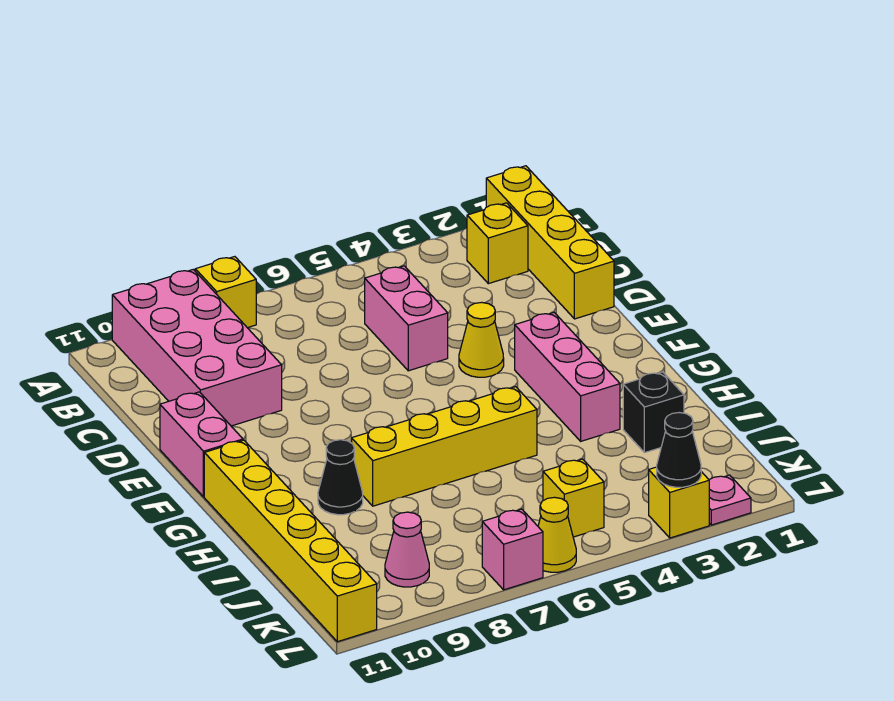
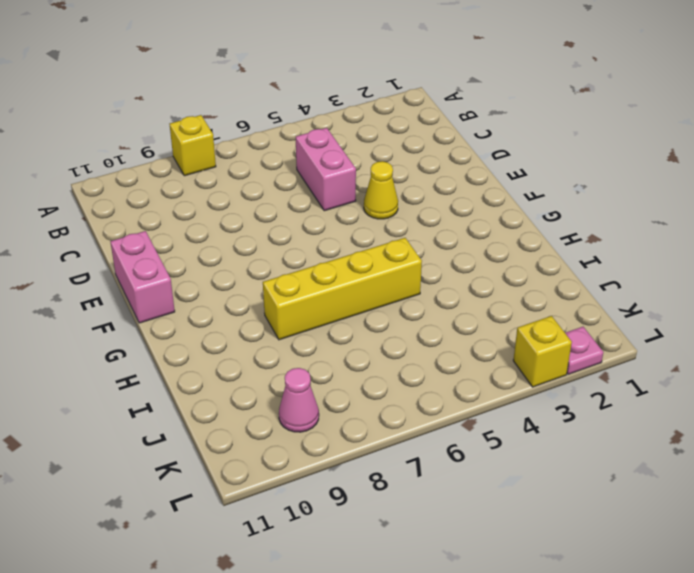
none -> yellow 1x4 brick [486,166,614,319]
none -> pink 2x4 brick [112,269,282,426]
none -> yellow 1x1 brick [467,203,528,284]

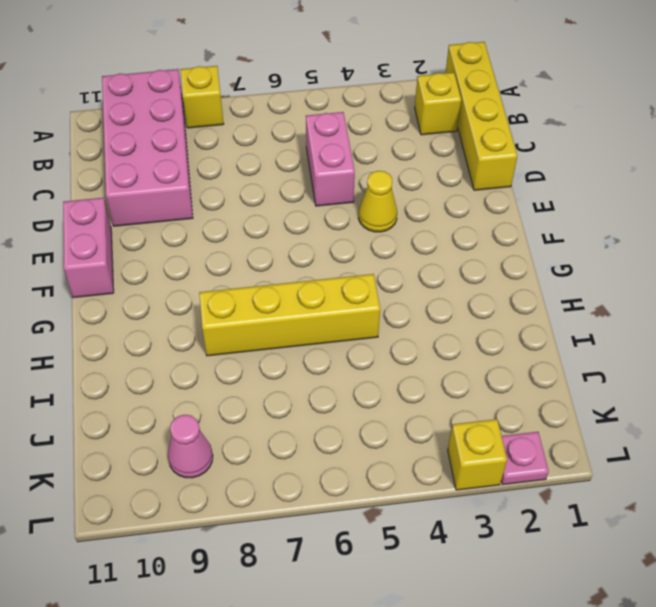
none -> pink 1x3 brick [515,313,620,441]
none -> yellow 1x6 brick [204,440,377,642]
none -> black 1x1 cone [318,440,363,515]

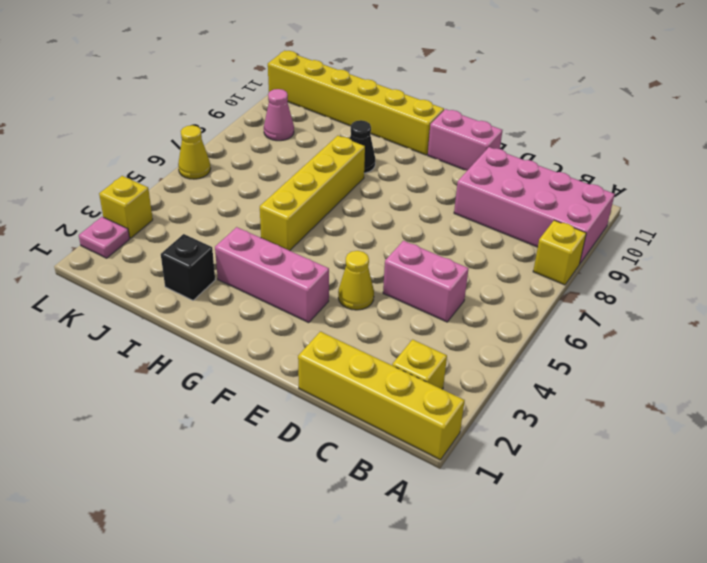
none -> yellow 1x1 brick [543,459,604,537]
none -> pink 1x1 brick [482,509,543,590]
none -> black 1x1 cone [657,413,701,487]

